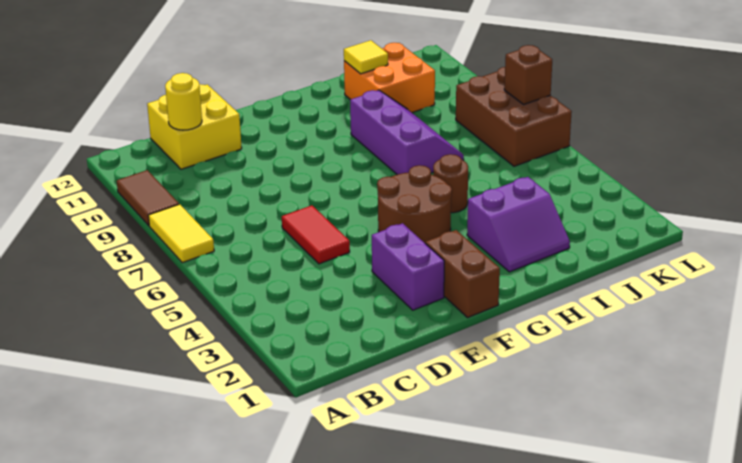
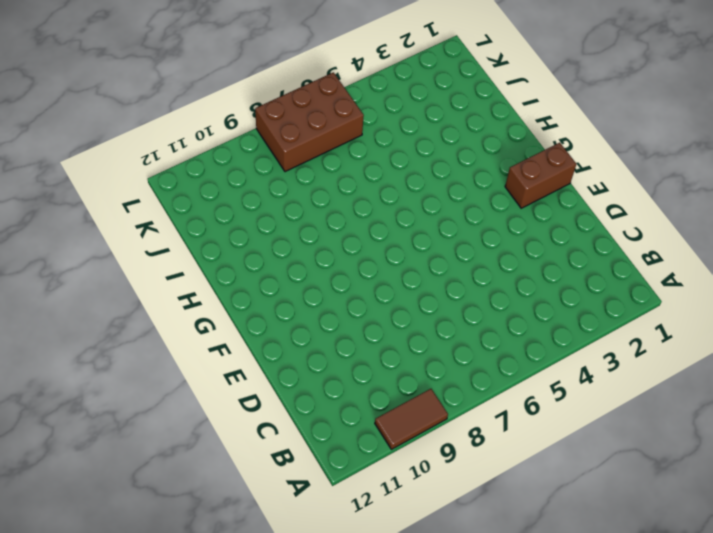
none -> yellow 1x2 tile [148,204,214,263]
none -> yellow 2x2 brick [147,84,242,169]
none -> red 1x2 tile [282,205,350,264]

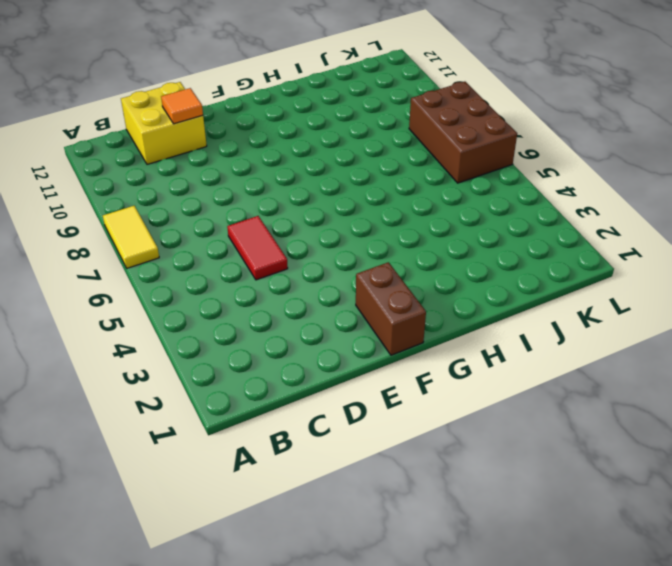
orange 1x1 tile [161,88,203,124] -> none
none -> brown 1x2 tile [117,170,179,226]
none -> purple 1x2 brick [372,223,444,310]
none -> brown 2x2 round brick [377,165,452,243]

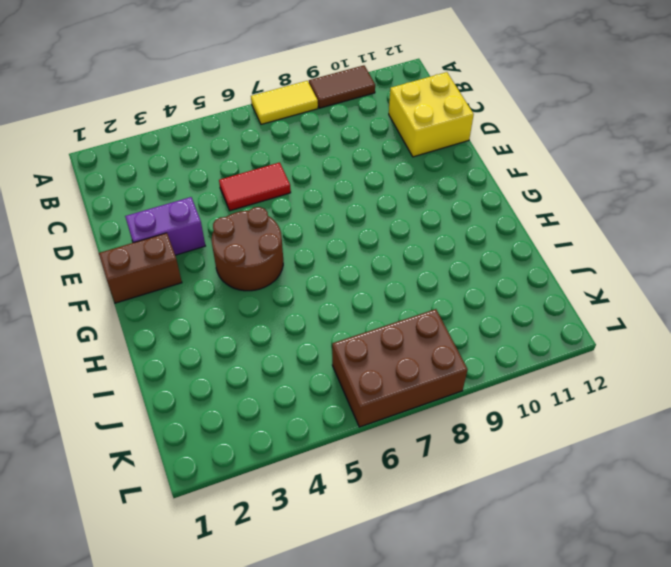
none -> purple 2x2 slope [467,177,570,272]
none -> brown 1x1 round brick [433,154,468,213]
none -> purple 2x3 slope [350,90,464,175]

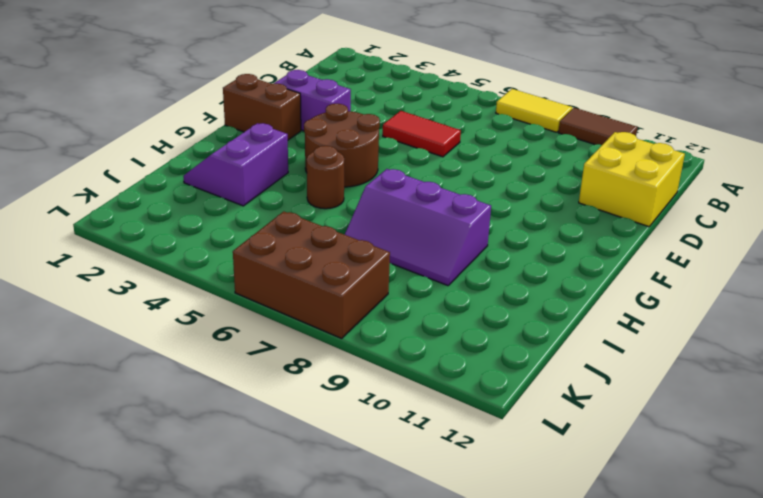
none -> orange 2x2 brick [344,43,435,112]
none -> yellow 1x1 round brick [165,73,202,130]
none -> yellow 1x1 tile [344,40,388,74]

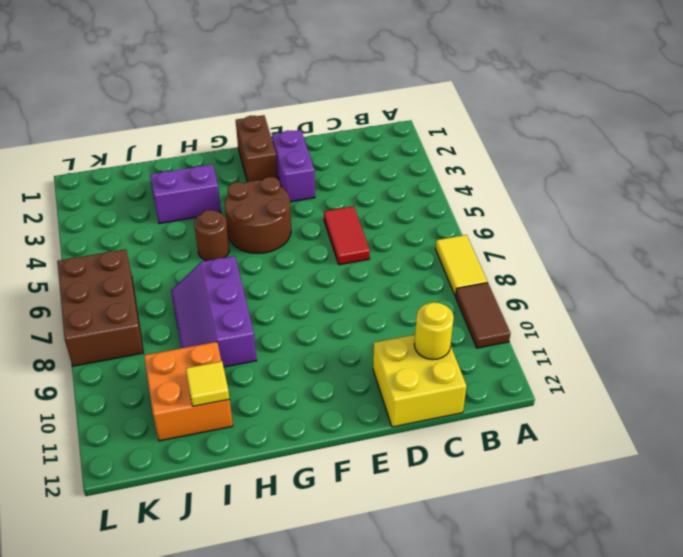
none -> brown 1x1 brick [504,45,552,104]

